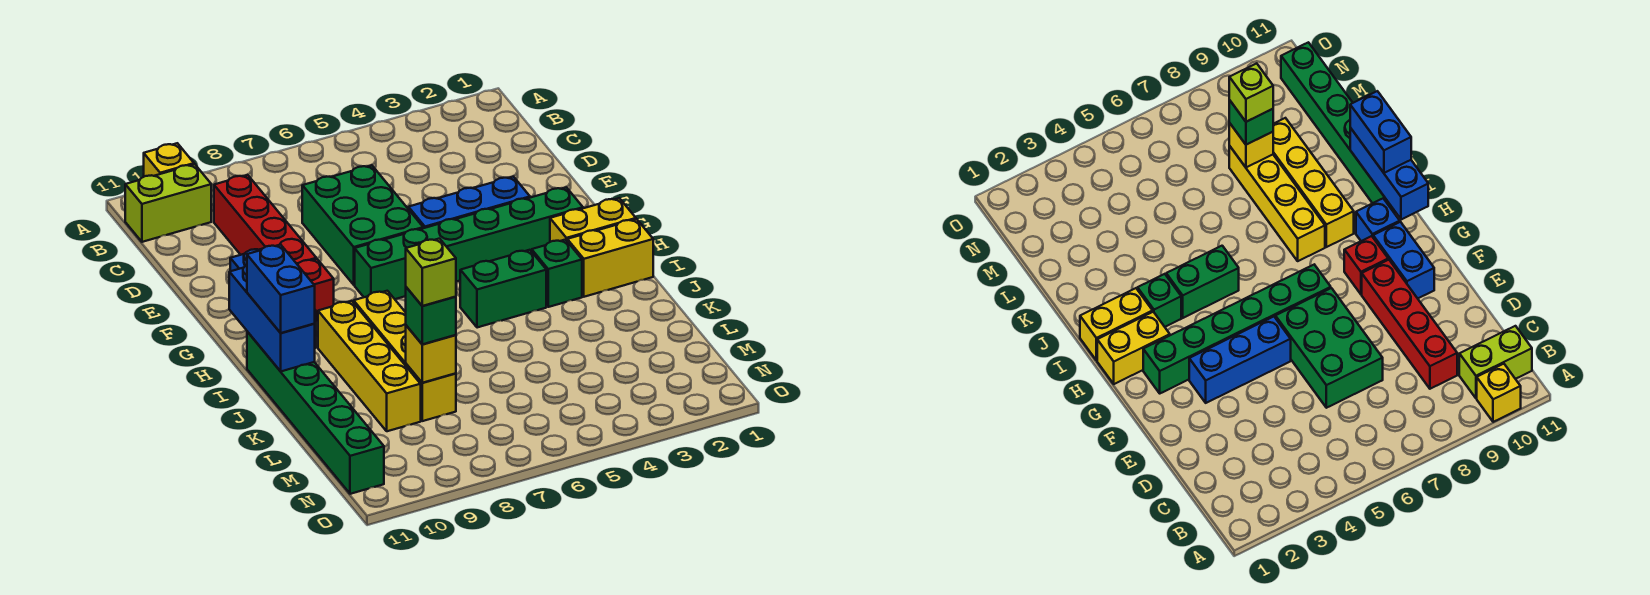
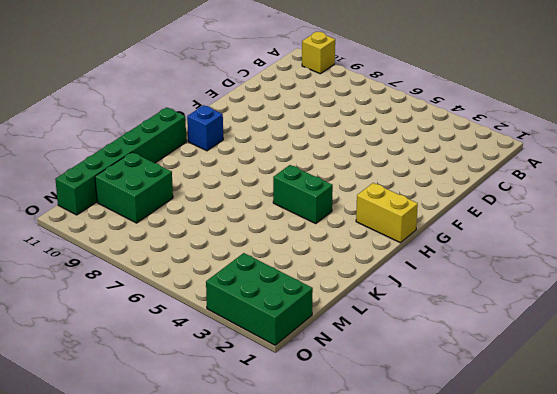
green 2x2 brick [95,152,173,223] -> yellow 1x4 brick [318,301,421,431]
green 2x3 brick [206,253,313,345] -> green 2x3 brick turned to [302,165,423,285]
none -> lime 1x2 brick [125,164,211,242]
none -> red 1x4 brick [214,175,316,265]
none -> blue 1x3 brick [408,177,530,228]

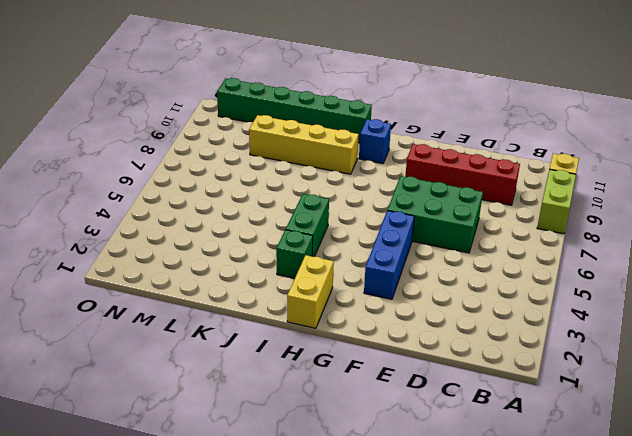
lime 1x2 brick [537,169,576,234] -> lime 1x2 brick moved to [125,164,211,242]
none -> blue 1x2 brick [1373,222,1434,298]
none -> green 1x6 brick [355,187,583,299]
none -> red 1x1 brick [298,259,334,322]

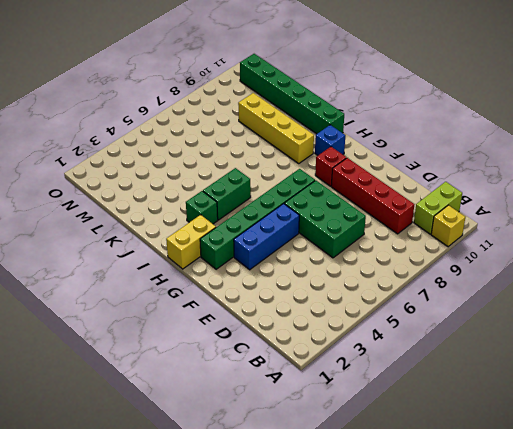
none -> blue 1x2 brick [1373,222,1434,298]
none -> yellow 1x2 brick [567,219,653,297]
none -> yellow 1x4 brick [354,291,456,421]

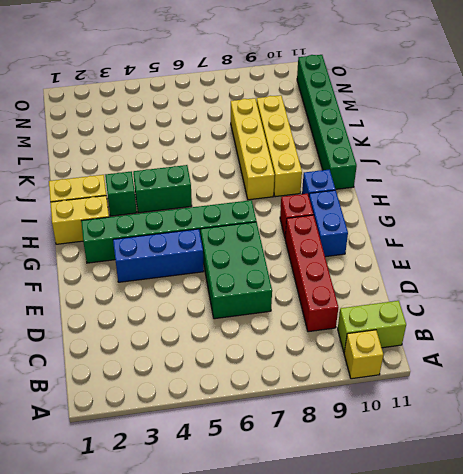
none -> blue 1x3 brick [229,265,315,371]
none -> yellow 1x1 brick [406,326,456,383]
none -> blue 1x2 brick [247,245,315,333]

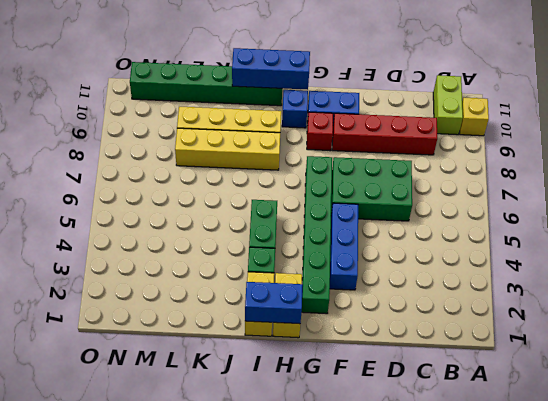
blue 1x2 brick [245,282,303,324] -> blue 1x2 brick moved to [247,245,315,333]
none -> yellow 1x1 brick [406,326,456,383]
none -> green 1x1 brick [406,287,456,344]
none -> lime 1x1 brick [406,239,456,306]

